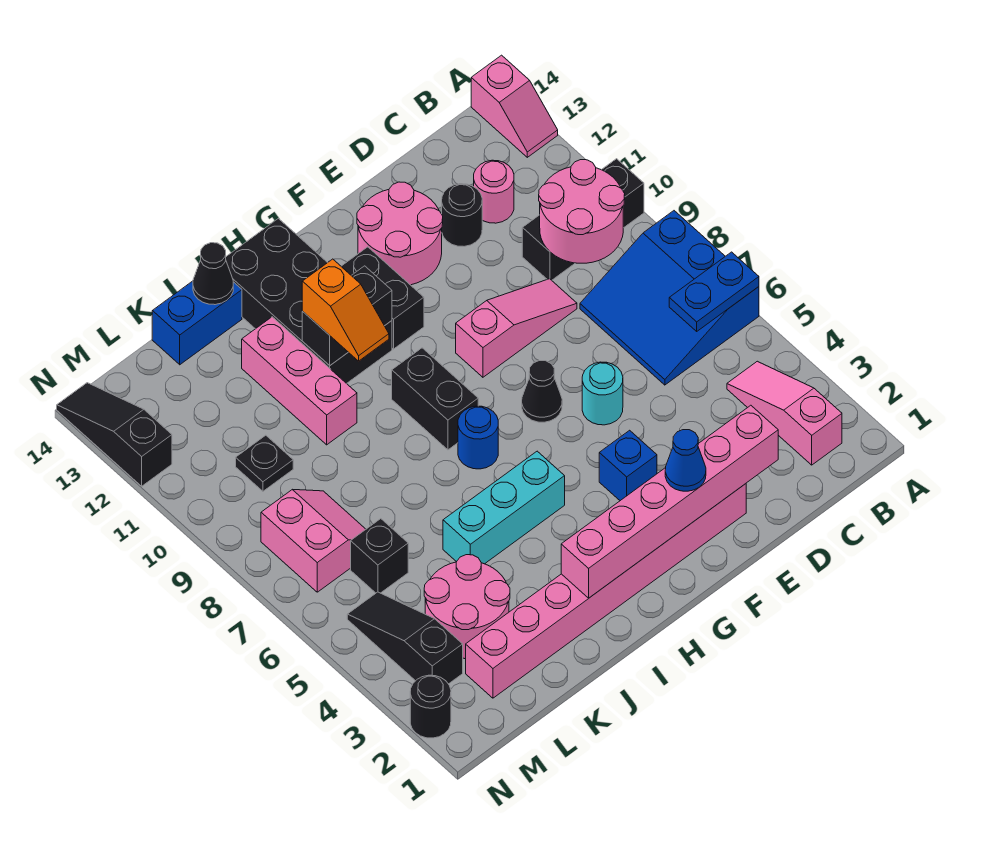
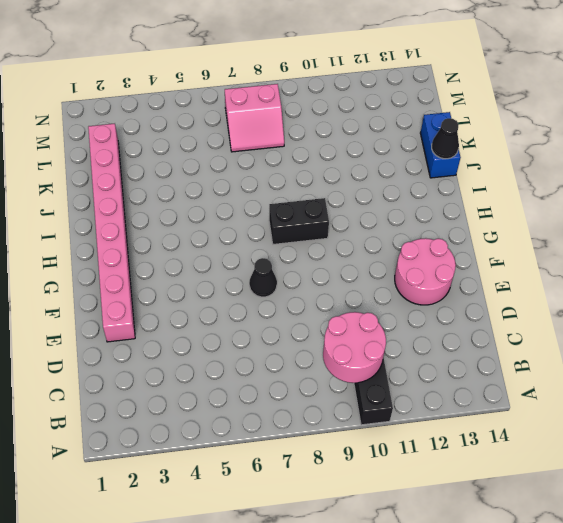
none -> blue 3x3 slope [580,211,759,385]
none -> pink 1x2 slope [471,55,558,157]
none -> pink 1x3 slope [727,361,842,465]
none -> pink 1x1 round brick [474,160,514,223]

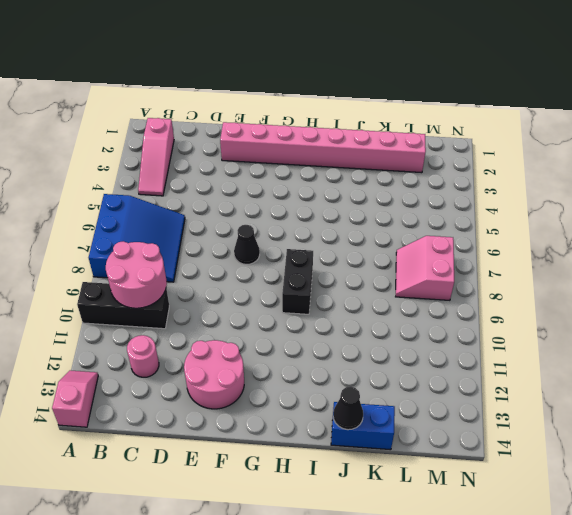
none -> pink 1x3 slope [456,279,577,377]
none -> black 1x1 round brick [442,184,482,246]
none -> cyan 1x1 round brick [582,362,623,425]
none -> blue 1x1 brick [599,430,657,501]

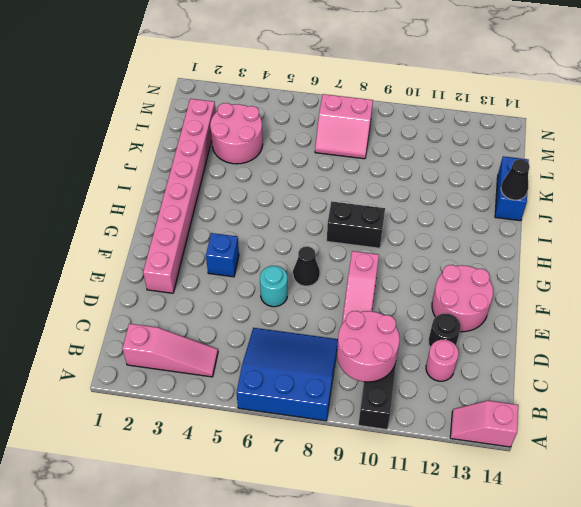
none -> black 1x2 brick [341,247,424,349]
none -> cyan 1x3 brick [443,451,565,564]
none -> blue 1x1 round brick [458,406,498,469]
none -> black 2x4 brick [226,219,392,384]

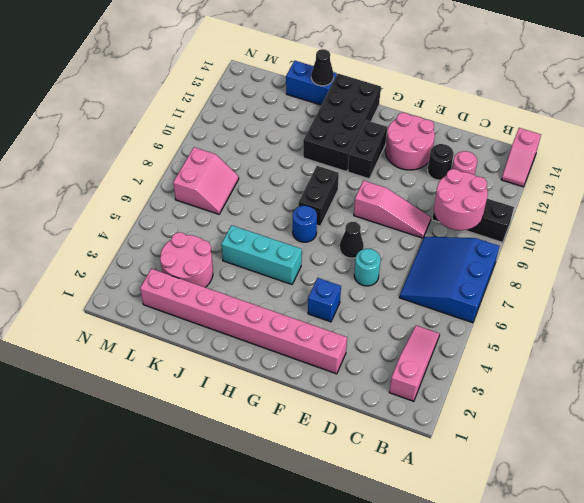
none -> pink 1x3 brick [242,317,357,445]
none -> black 1x1 brick [351,519,408,593]
none -> black 1x1 plate [236,435,293,491]
none -> black 1x3 slope [347,592,463,684]

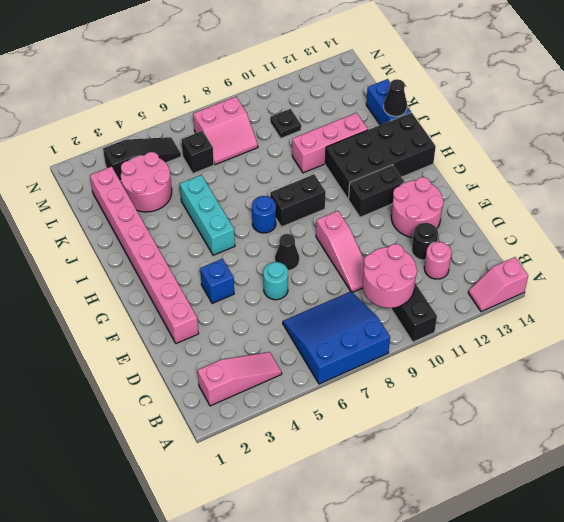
none -> black 1x1 round brick [410,675,451,738]
none -> black 1x3 slope [57,383,172,486]
none -> blue 1x2 plate [669,252,759,331]
none -> pink 1x6 brick [561,405,778,598]

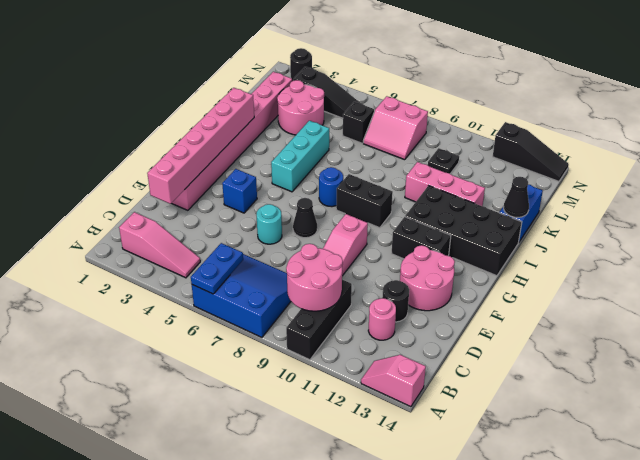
none -> black 1x2 brick [302,266,392,365]
none -> blue 1x1 cone [665,430,706,491]
none -> orange 1x2 slope [302,259,389,361]

